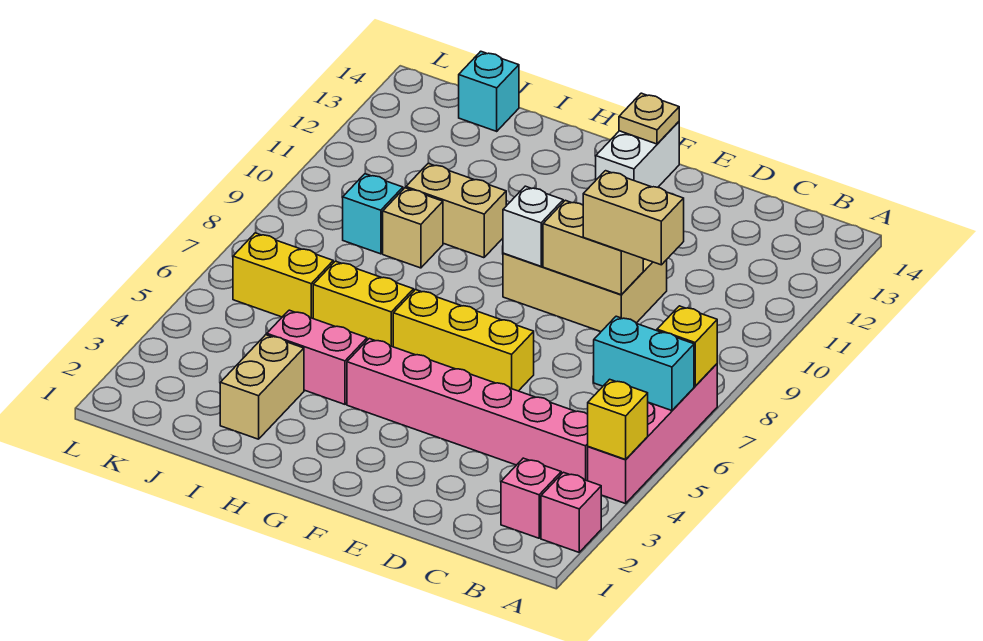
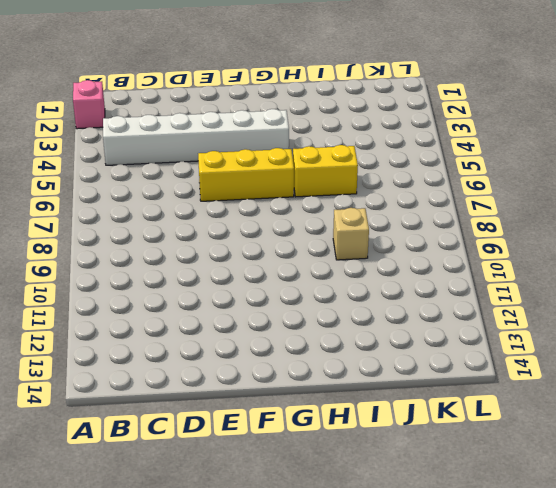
white 1x6 brick [103,109,289,165] -> pink 1x6 brick [347,339,588,481]
none -> pink 1x4 brick [588,364,717,504]
none -> pink 1x1 brick [501,458,561,538]
none -> tan 2x3 brick [503,253,667,332]

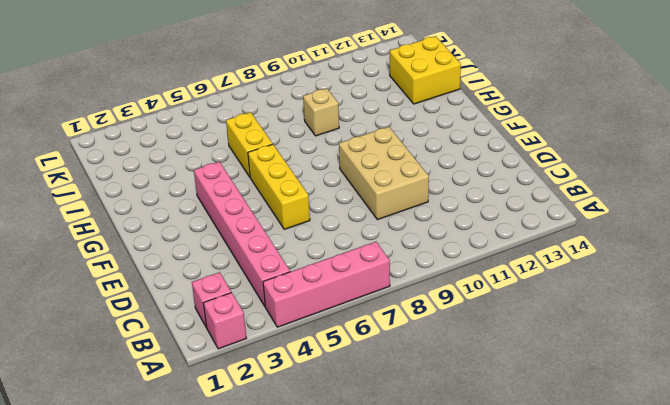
yellow 2x2 brick [390,36,461,104] -> cyan 1x1 brick [459,51,519,131]
none -> white 1x2 brick [596,122,679,187]
none -> pink 1x2 brick [267,310,367,404]
none -> tan 1x2 brick [406,163,506,258]

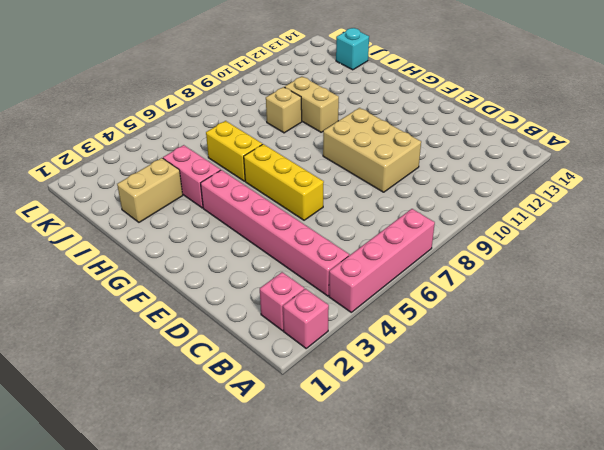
none -> white 1x2 brick [596,122,679,187]
none -> yellow 1x2 brick [233,233,333,318]
none -> cyan 1x1 brick [343,174,403,254]

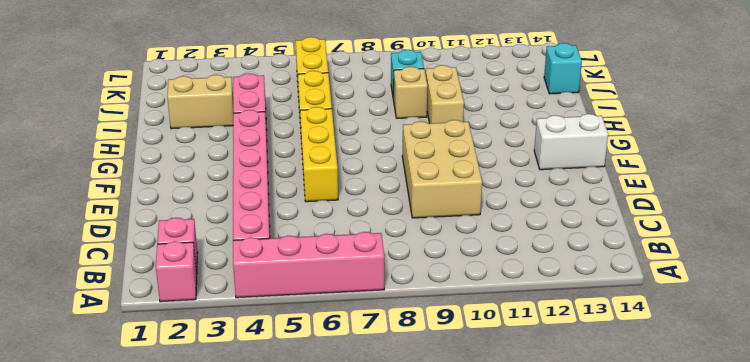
none -> yellow 1x1 brick [588,379,648,459]
none -> cyan 1x2 brick [594,316,694,411]
none -> yellow 1x1 brick [657,306,717,386]

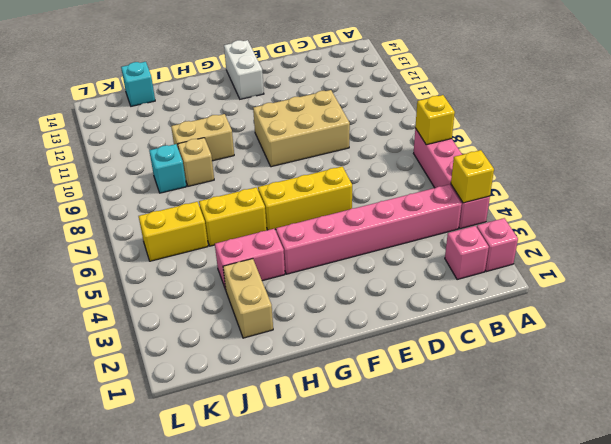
none -> cyan 1x2 brick [594,316,694,411]
none -> tan 1x2 brick [543,200,643,295]
none -> white 1x1 brick [503,186,563,266]

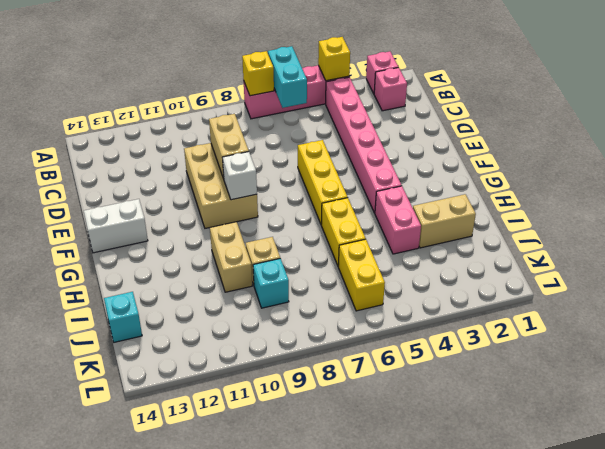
none -> tan 1x1 plate [619,93,679,144]
none -> tan 1x2 brick [583,171,684,265]

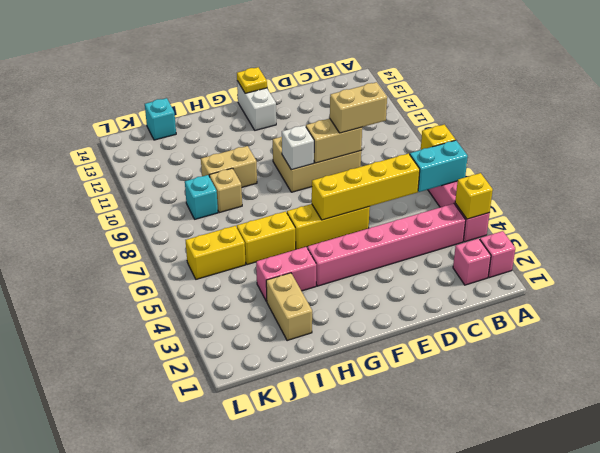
yellow 1x4 brick [312,153,420,220] -> none
yellow 1x1 plate [237,67,267,93] -> tan 1x1 plate [619,93,679,144]

